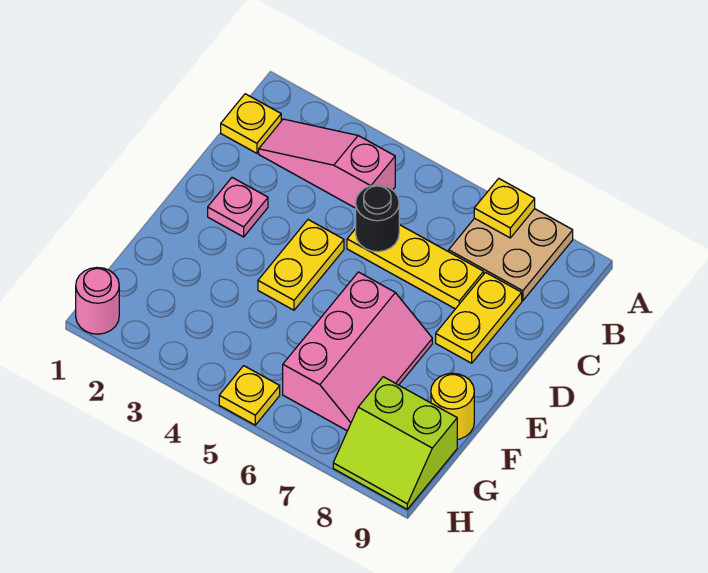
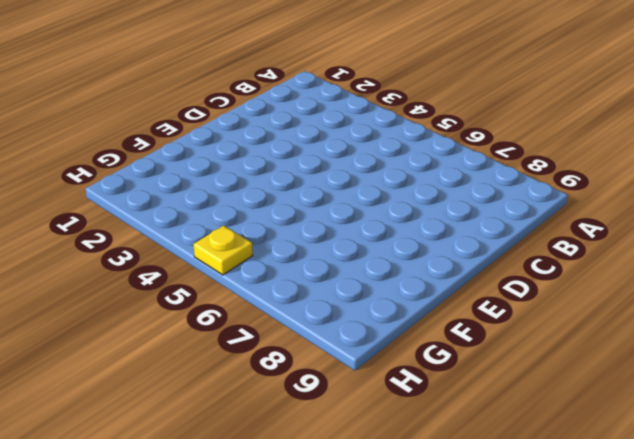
none -> tan 2x2 plate [449,209,573,301]
none -> yellow 1x1 plate [221,94,281,153]
none -> pink 1x3 slope [259,119,395,208]

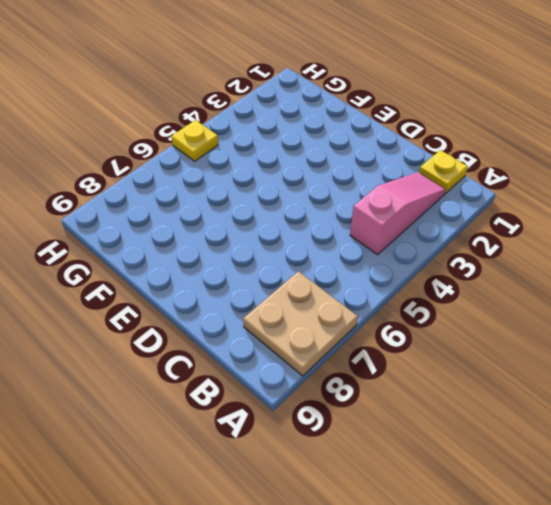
none -> yellow 1x3 plate [347,225,484,309]
none -> yellow 1x2 plate [436,273,522,363]
none -> pink 1x1 plate [208,178,268,237]

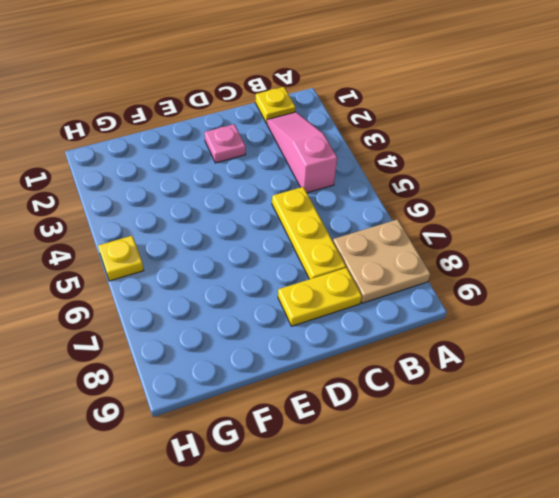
none -> yellow 1x2 plate [258,220,344,310]
none -> pink 2x3 slope [283,272,432,431]
none -> yellow 1x1 round brick [431,373,474,439]

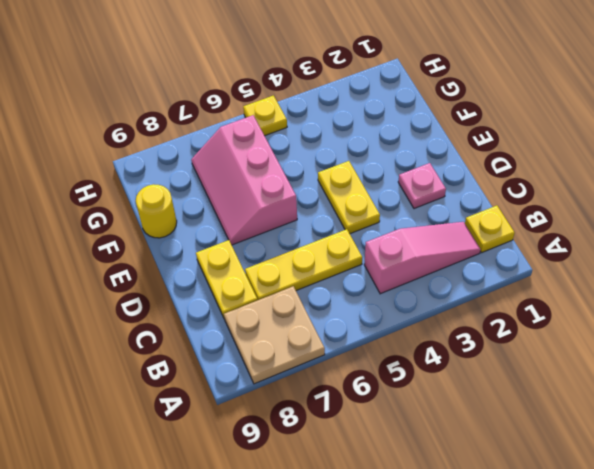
none -> lime 2x2 slope [333,377,457,509]
none -> pink 1x1 round brick [76,267,119,334]
none -> yellow 1x1 plate [474,179,535,238]

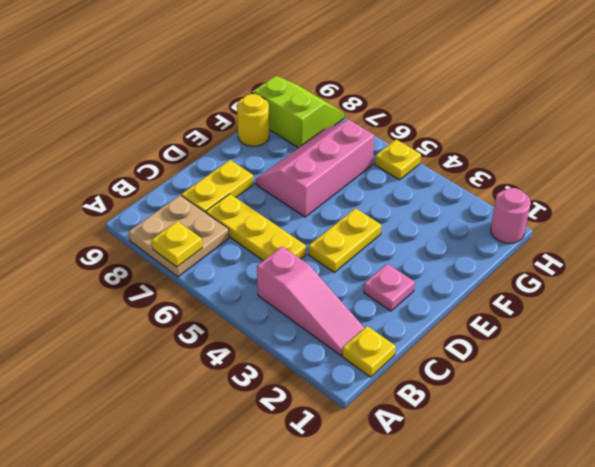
none -> black 1x1 round brick [356,185,399,252]

